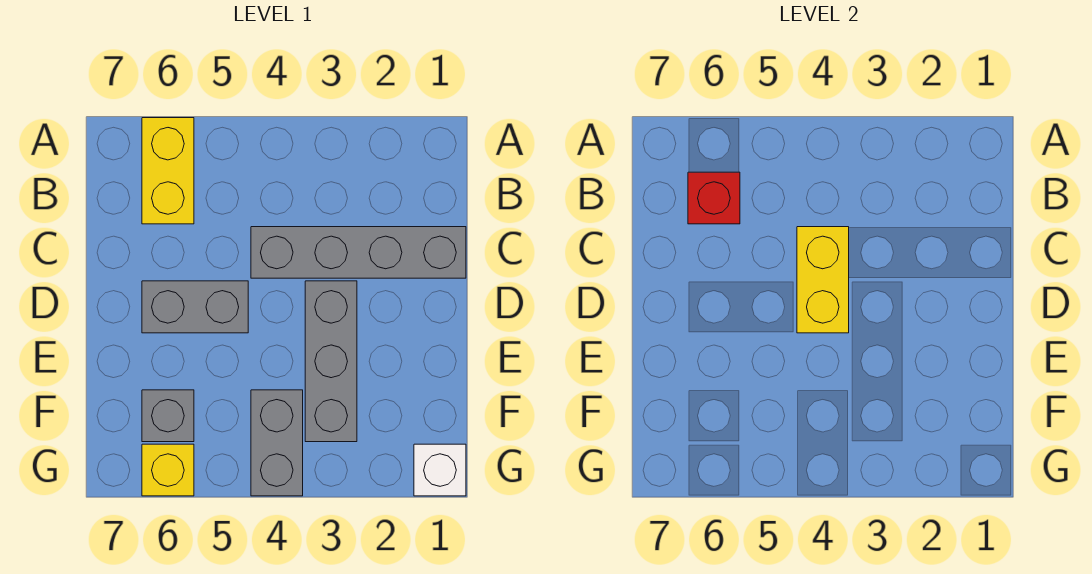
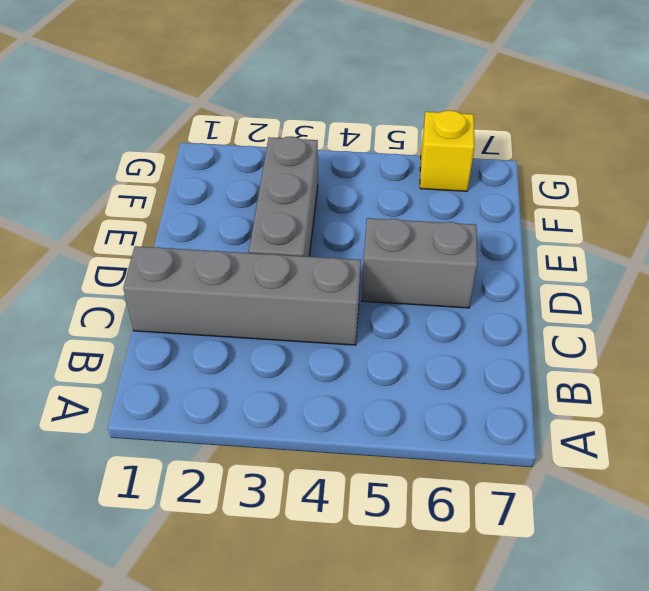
none -> yellow 1x2 brick [142,118,194,224]
none -> grey 1x2 brick [251,390,303,496]

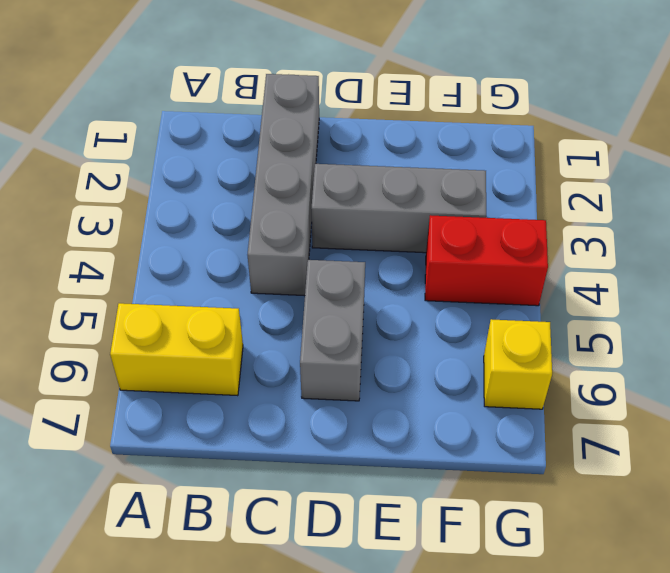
red 1x2 brick [425,215,548,306] -> grey 1x2 brick [251,390,303,496]
none -> grey 1x1 brick [142,390,194,442]
none -> white 1x1 brick [414,444,466,496]

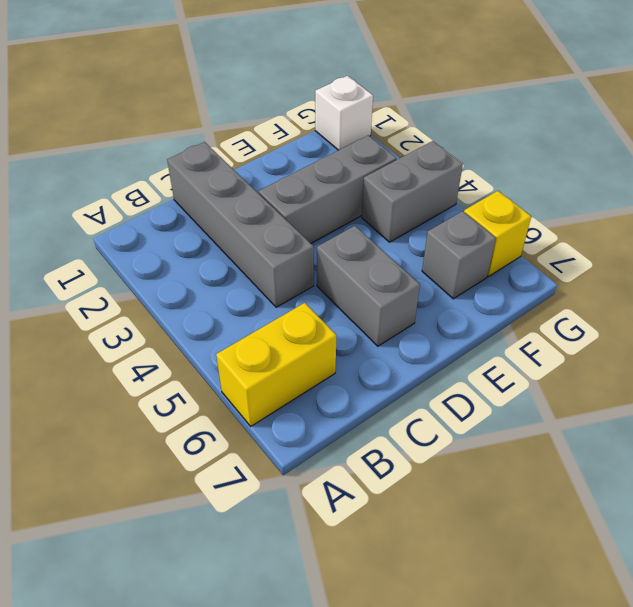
none -> red 1x1 brick [688,172,740,224]
none -> yellow 1x2 brick [797,227,849,333]

